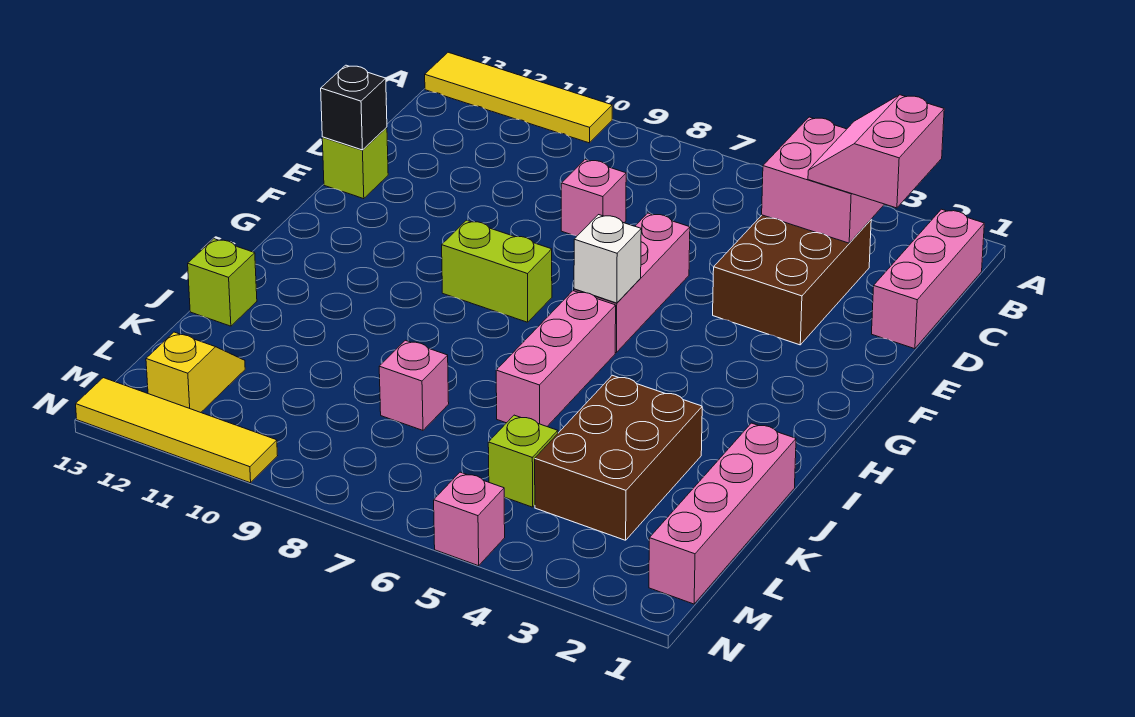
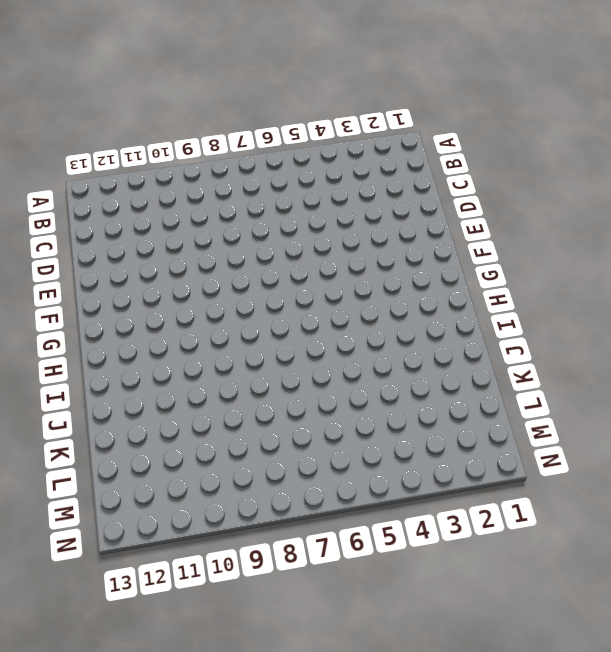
none -> yellow 1x4 tile [425,52,612,143]
none -> pink 1x3 brick [872,209,984,349]
none -> brown 2x3 brick [713,215,871,345]

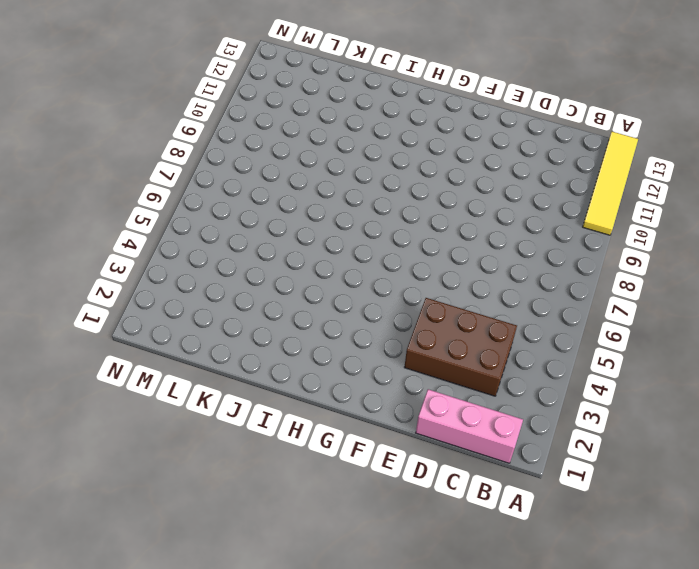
none -> pink 1x1 brick [561,160,626,236]
none -> pink 1x3 brick [574,213,690,353]
none -> lime 1x1 brick [322,127,388,199]

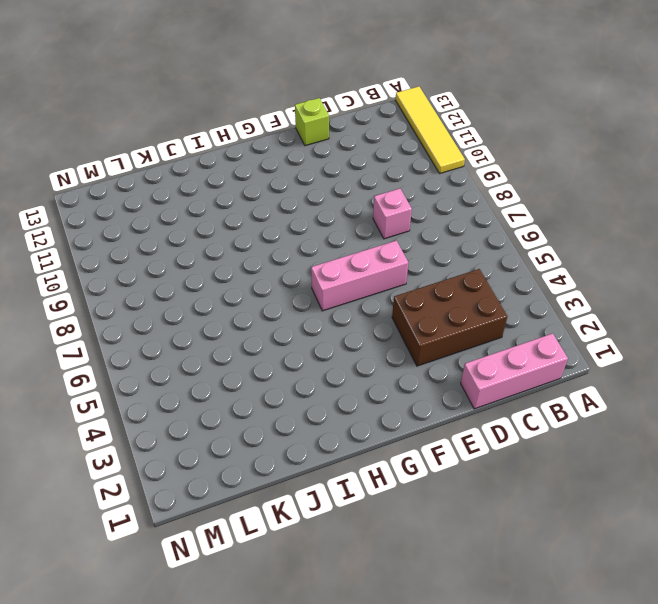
none -> lime 1x2 brick [442,220,552,322]
none -> pink 1x3 brick [496,291,616,426]
none -> pink 1x4 brick [649,423,796,604]

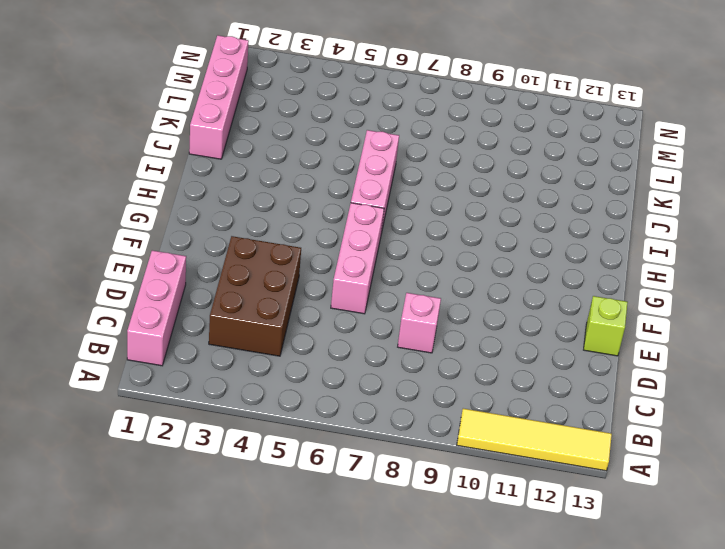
none -> lime 1x2 brick [442,220,552,322]
none -> brown 2x3 brick [535,375,702,540]
none -> lime 1x1 brick [188,239,257,326]

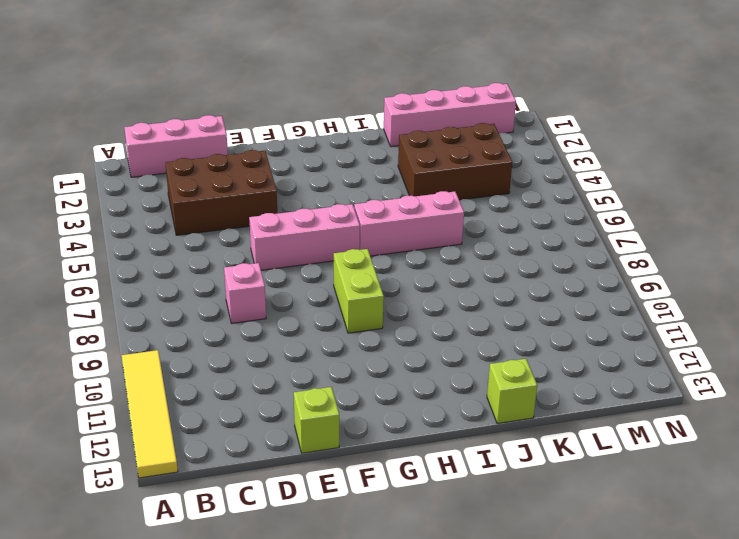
none -> pink 1x1 brick [379,340,449,430]
none -> lime 1x1 brick [488,415,558,507]
none -> yellow 1x2 slope [146,332,245,412]

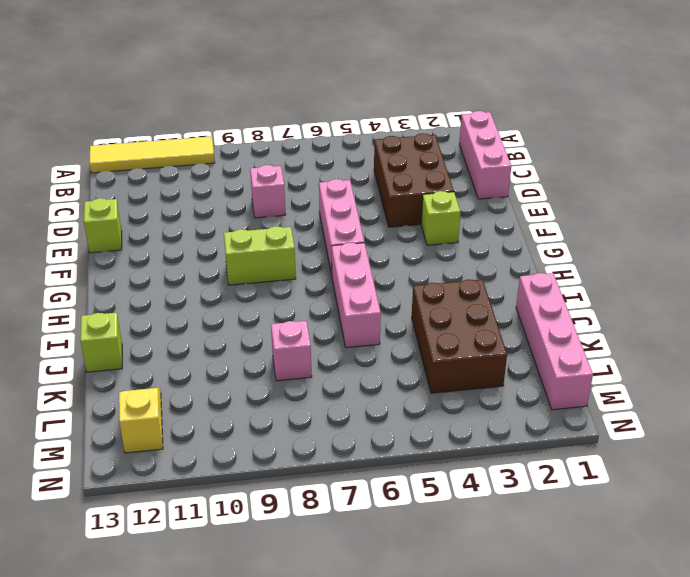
lime 1x1 brick [421,191,461,245] -> lime 1x1 brick moved to [488,415,558,507]
none -> pink 1x1 brick [434,472,505,566]
none -> yellow 1x4 tile [76,378,278,483]
none -> pink 2x2 brick [762,117,884,243]

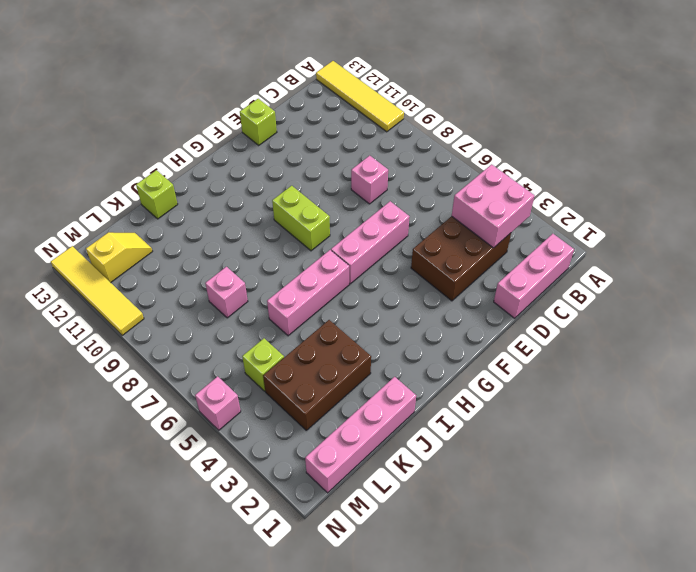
none -> black 1x1 brick [321,65,387,150]
none -> white 1x1 brick [574,215,641,303]
none -> pink 2x2 slope [808,95,944,208]

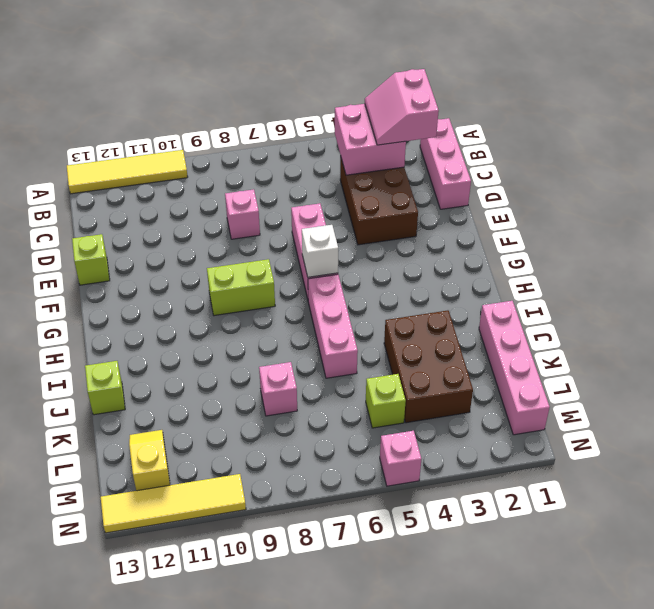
none -> black 1x1 brick [321,65,387,150]

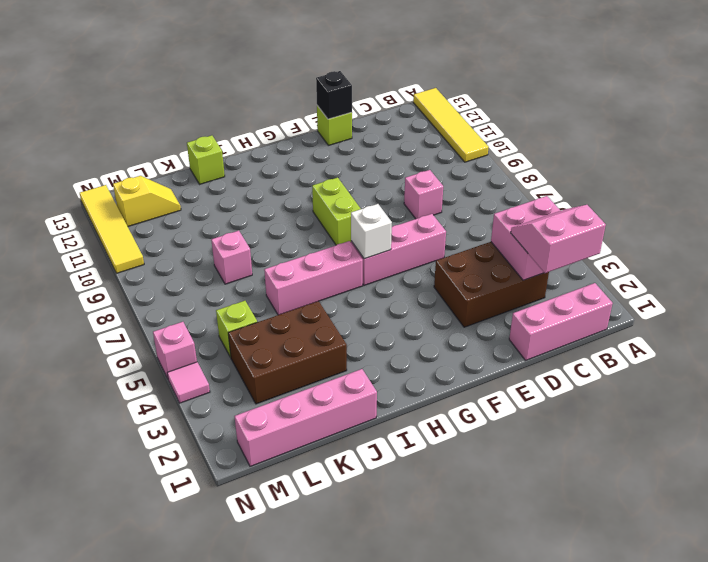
pink 1x1 tile [167,362,210,403] -> none

